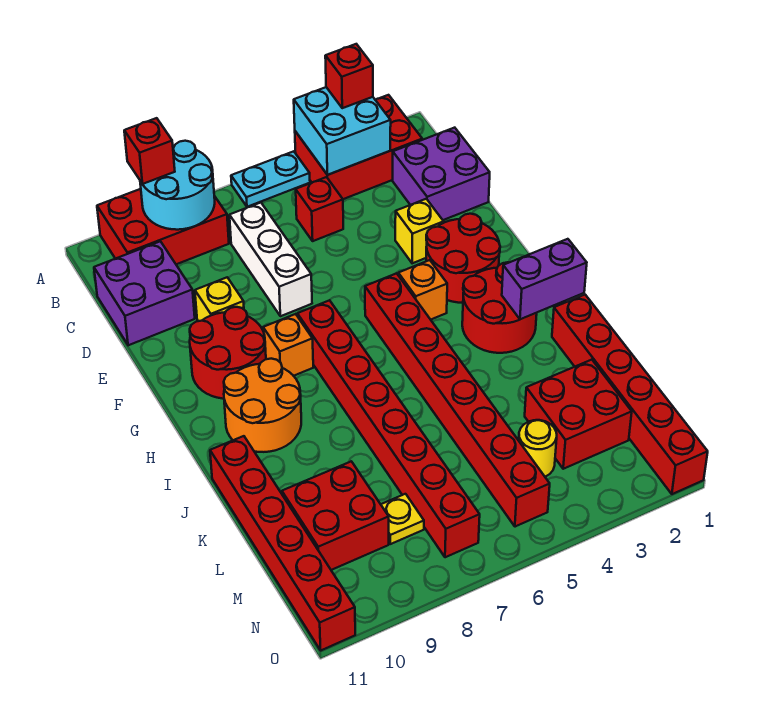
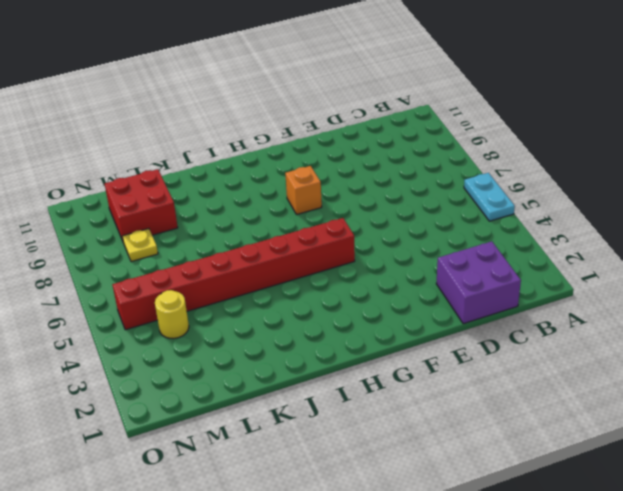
none -> red 2x3 brick [295,95,422,199]
none -> red 2x3 brick [97,189,229,264]
none -> red 1x1 brick [296,177,343,241]

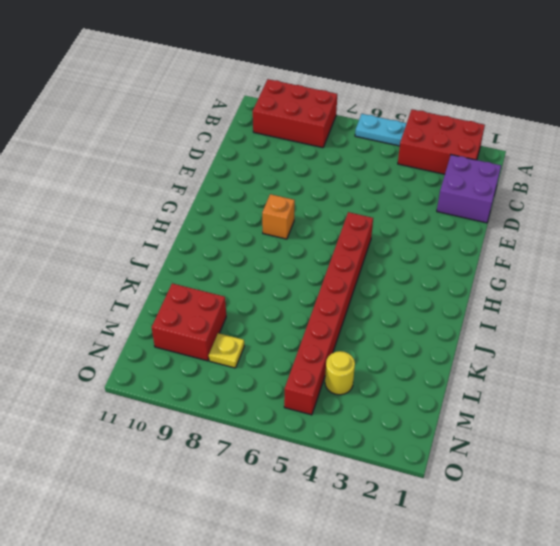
none -> red 1x1 brick [296,177,343,241]
none -> white 1x3 brick [230,203,312,316]
none -> purple 2x2 brick [94,241,195,345]

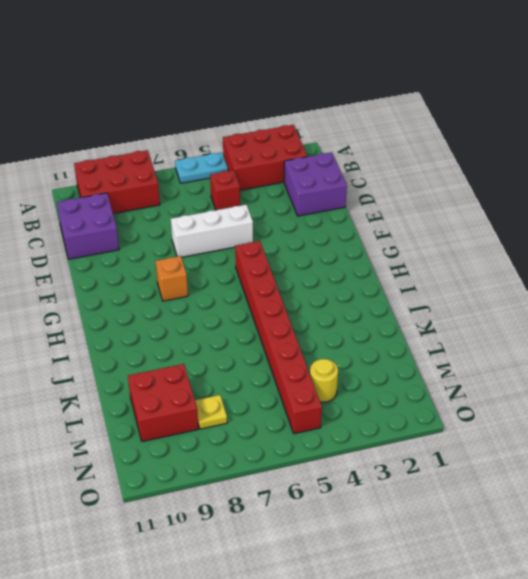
white 1x3 brick [171,205,253,257] -> white 1x3 brick turned to [230,203,312,316]
none -> yellow 1x1 brick [395,199,444,263]
none -> yellow 1x1 brick [195,277,244,321]
none -> red 2x2 round brick [426,214,500,303]

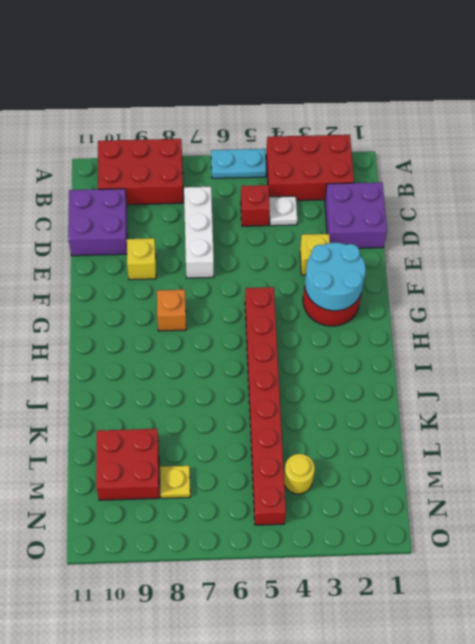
white 1x1 plate [269,196,297,226] -> none
cyan 2x2 round brick [305,243,366,311] -> cyan 2x2 round brick moved to [140,141,215,230]
none -> red 2x2 round brick [190,307,266,399]
none -> orange 1x1 brick [398,260,447,320]
none -> red 1x8 brick [297,300,480,557]

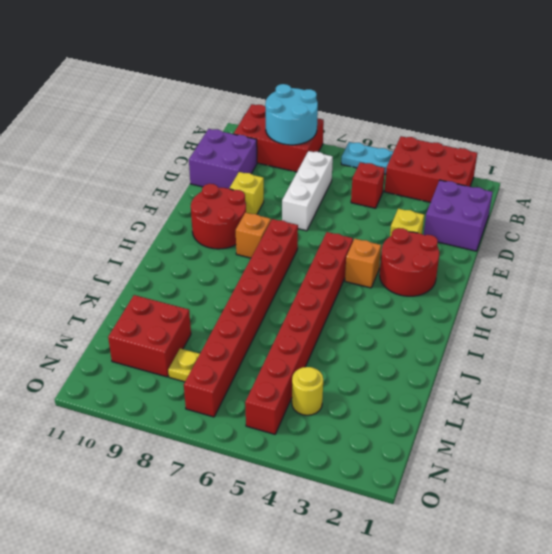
none -> red 2x2 round brick [462,262,537,353]
none -> orange 2x2 round brick [224,359,301,452]
none -> red 1x6 brick [552,295,708,494]

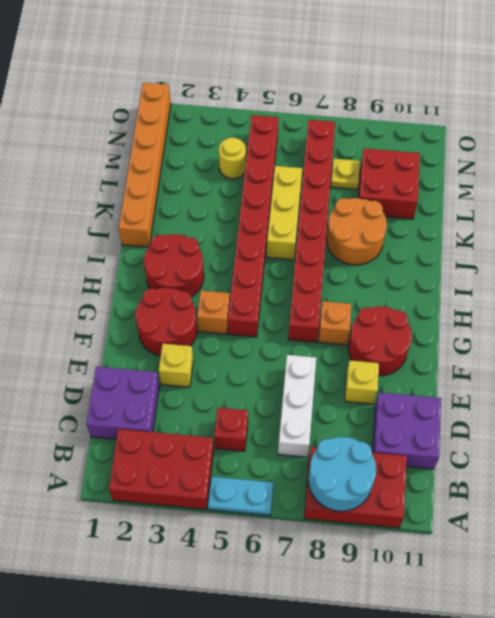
orange 1x6 brick [119,83,171,247] -> red 1x6 brick [552,295,708,494]
yellow 1x3 brick [267,166,302,260] -> none
orange 2x2 round brick [327,198,387,265] -> orange 2x2 round brick moved to [224,359,301,452]
none -> red 1x6 brick [210,436,355,650]
none -> red 2x2 brick [525,360,632,469]
none -> cyan 2x2 brick [294,87,391,175]

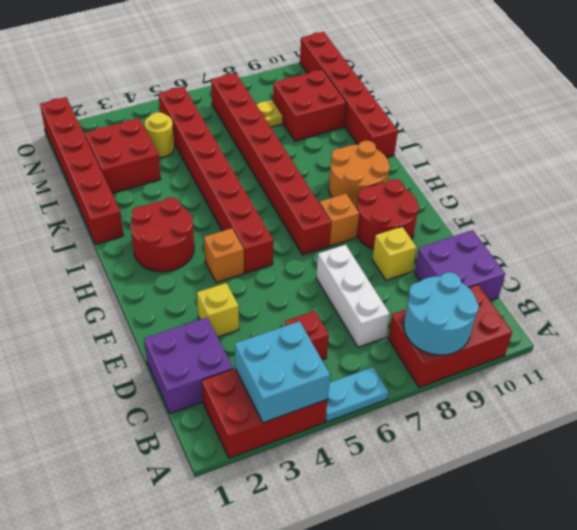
none -> red 2x2 round brick [426,214,500,303]
none -> purple 1x2 brick [502,239,587,319]
none -> red 1x1 brick [325,44,373,108]

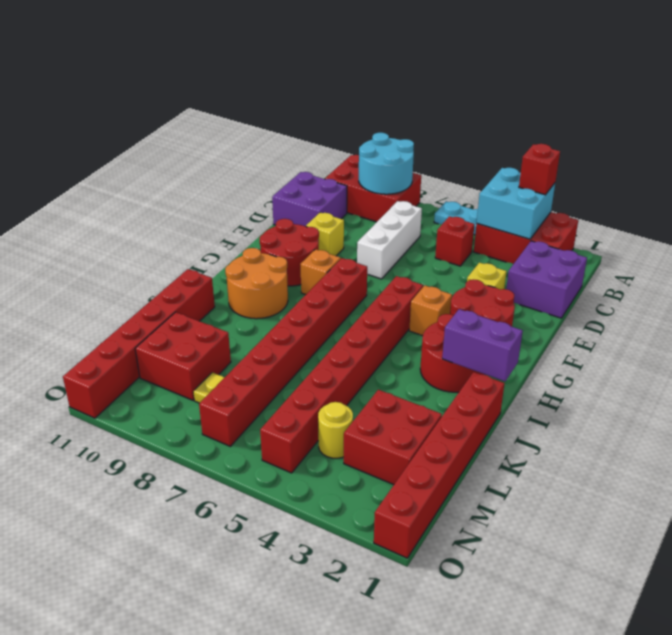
none -> red 1x1 brick [124,118,175,184]

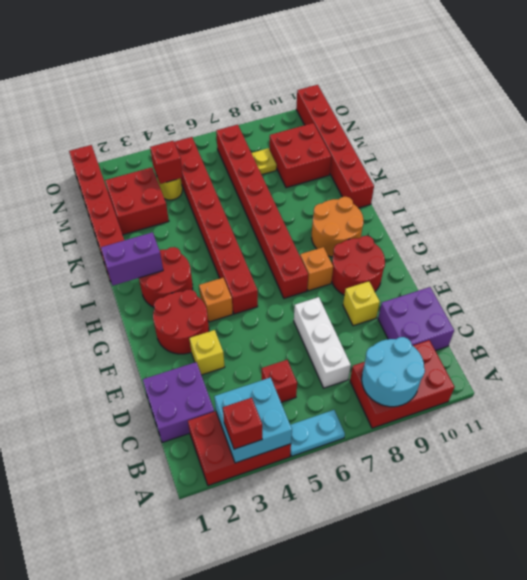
red 1x1 brick [150,141,183,184] -> red 1x1 brick moved to [124,118,175,184]

